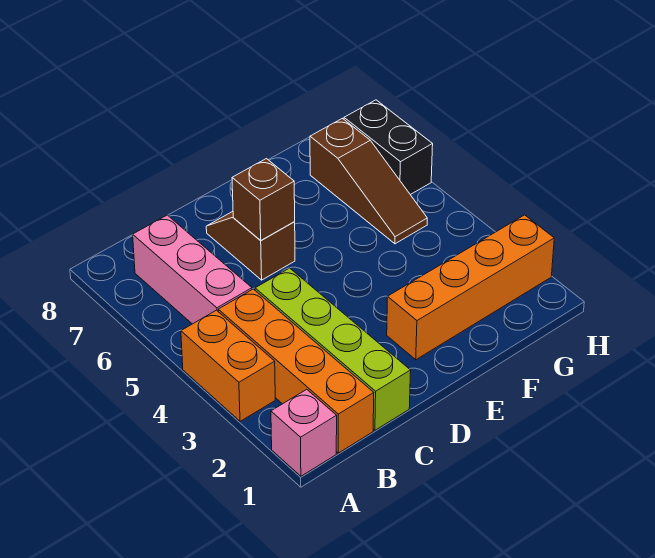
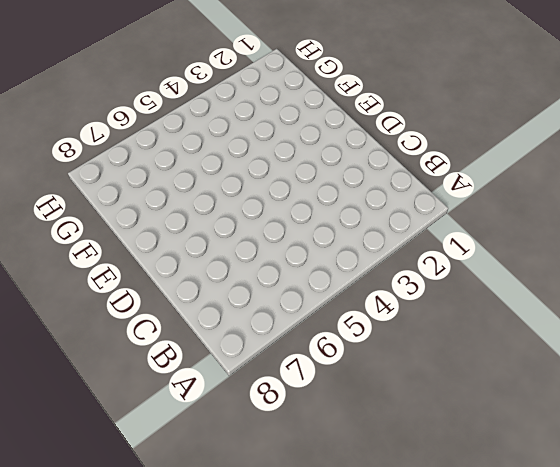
none -> pink 1x1 brick [271,389,337,476]
none -> orange 1x2 brick [181,310,275,421]

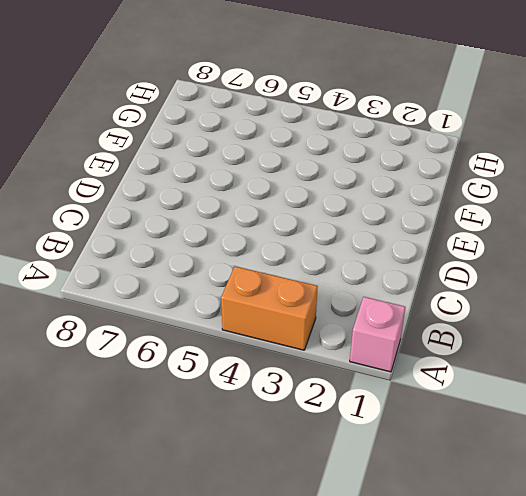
none -> orange 1x4 brick [218,289,374,453]
none -> pink 1x3 brick [133,215,252,324]

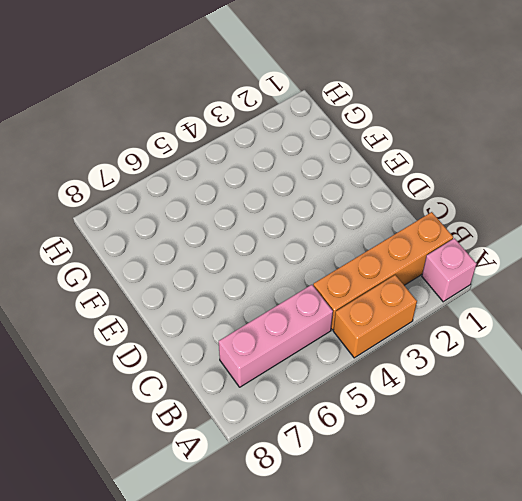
none -> lime 1x4 brick [255,268,411,430]
none -> brown 1x2 slope [206,212,295,280]

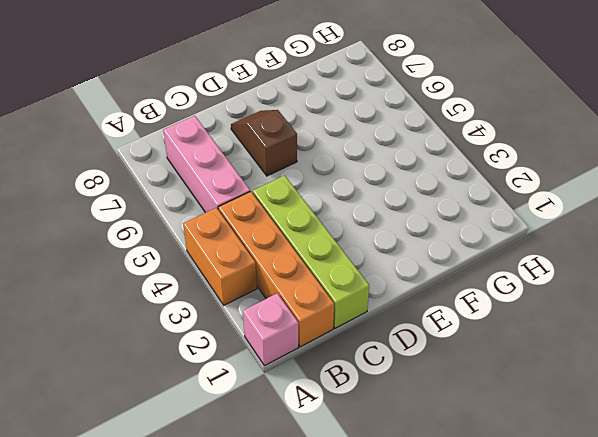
none -> orange 1x4 brick [387,215,554,360]
none -> brown 1x3 slope [310,118,427,244]

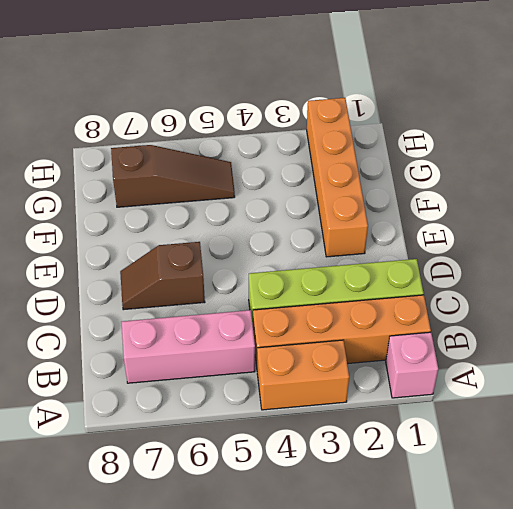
none -> black 1x2 brick [344,100,433,195]
none -> brown 1x1 brick [232,159,295,241]

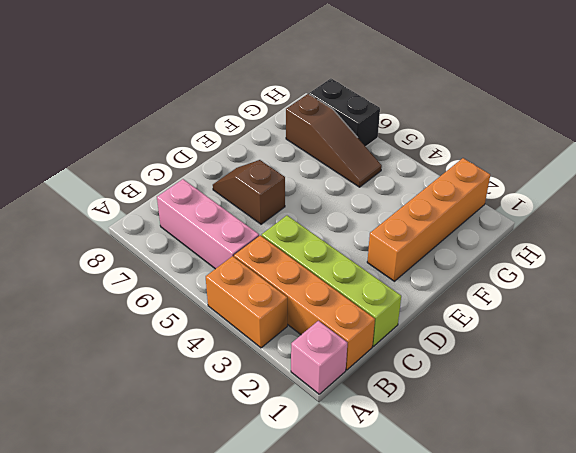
none -> brown 1x1 brick [232,159,295,241]

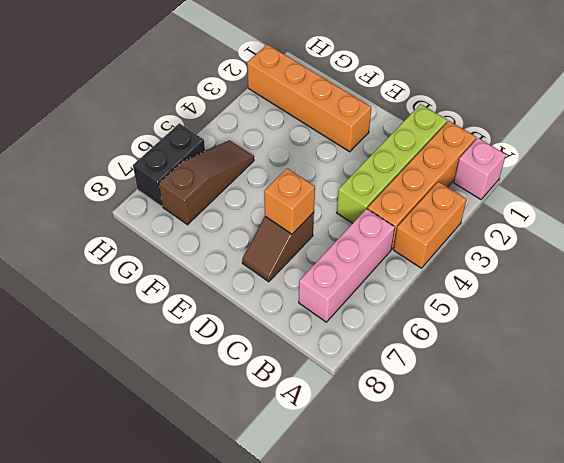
orange 1x1 brick [264,168,315,234] -> brown 1x1 brick [232,159,295,241]

